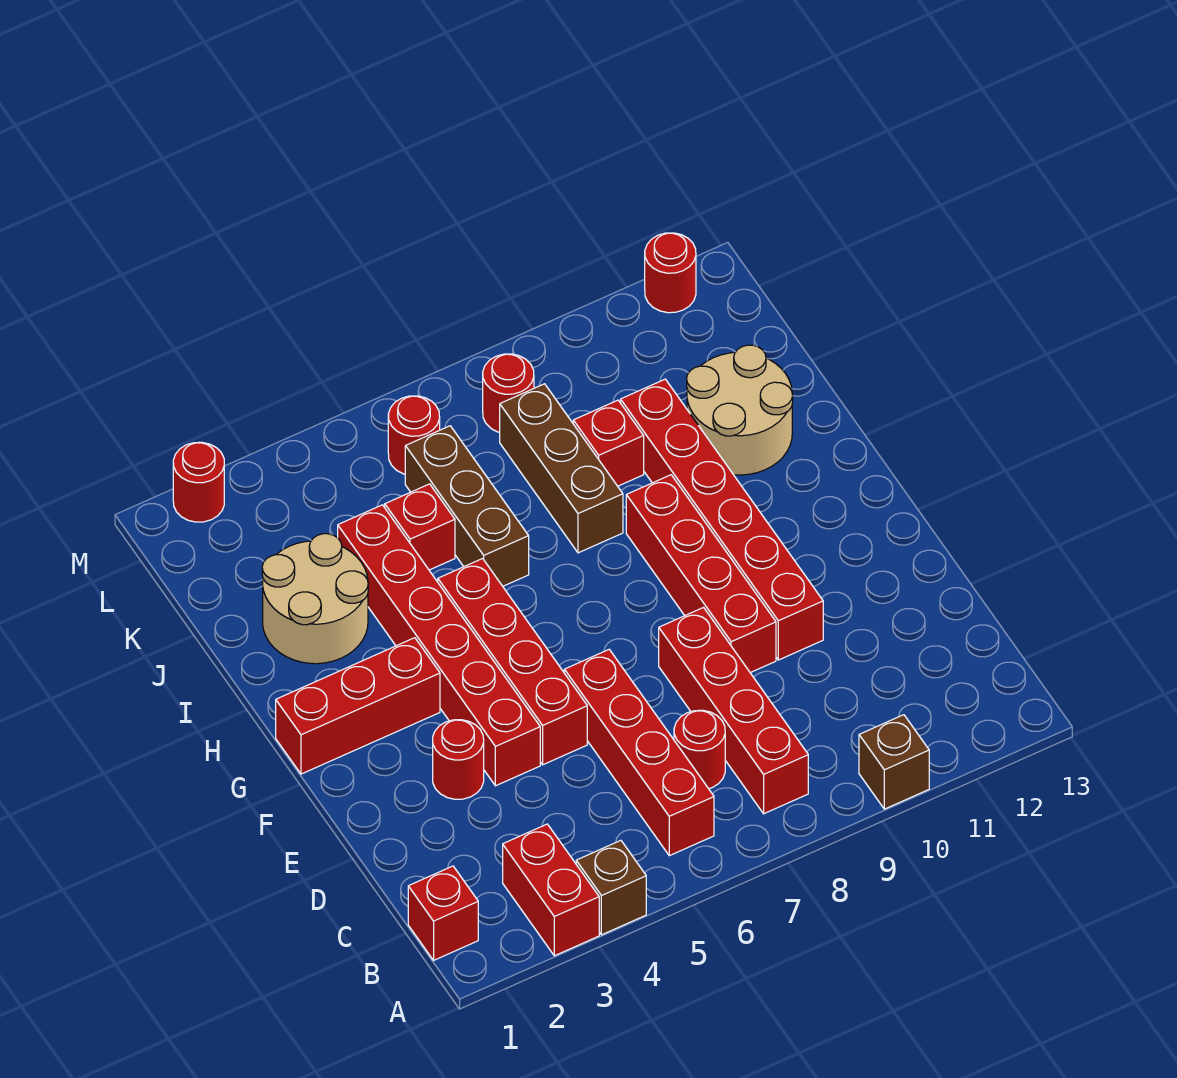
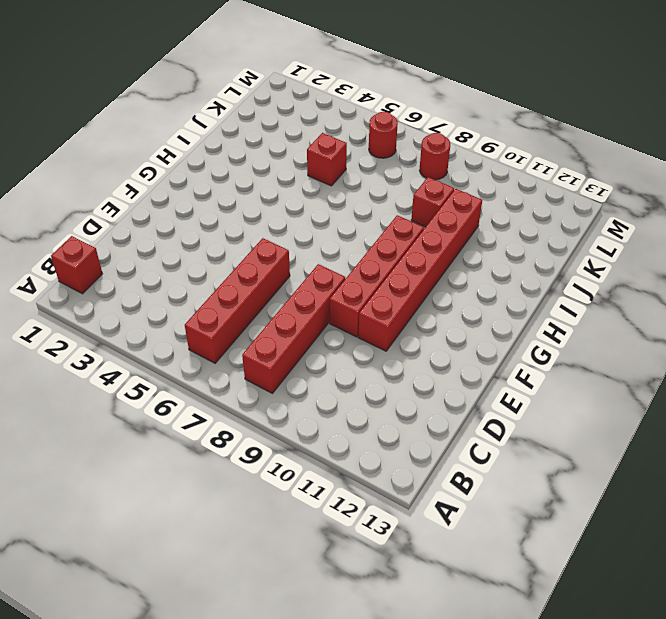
none -> red 1x2 brick [503,824,599,956]
none -> brown 1x1 brick [576,841,646,935]
none -> brown 1x1 brick [859,715,929,809]

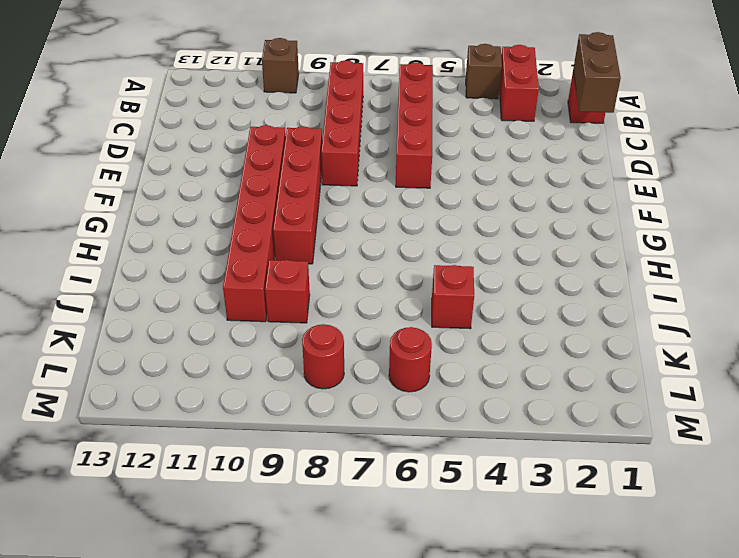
brown 1x2 brick [573,32,621,113] -> none
none -> red 1x1 round brick [674,710,725,789]
none -> red 1x1 round brick [433,720,484,799]
none -> red 1x6 brick [338,505,540,786]

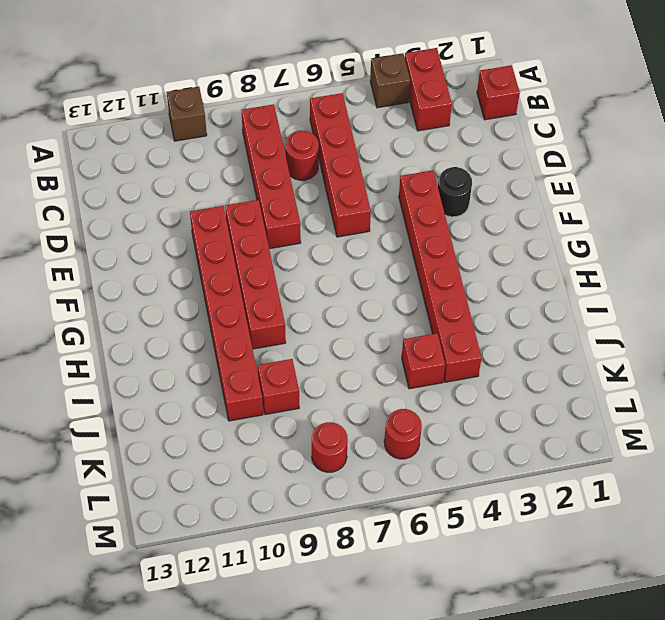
black 1x1 round brick [438,167,472,217] -> red 1x1 round brick [433,720,484,799]
none -> red 1x4 brick [438,559,587,765]
none -> red 1x3 brick [276,638,440,774]
none -> tan 2x2 round brick [262,534,368,664]

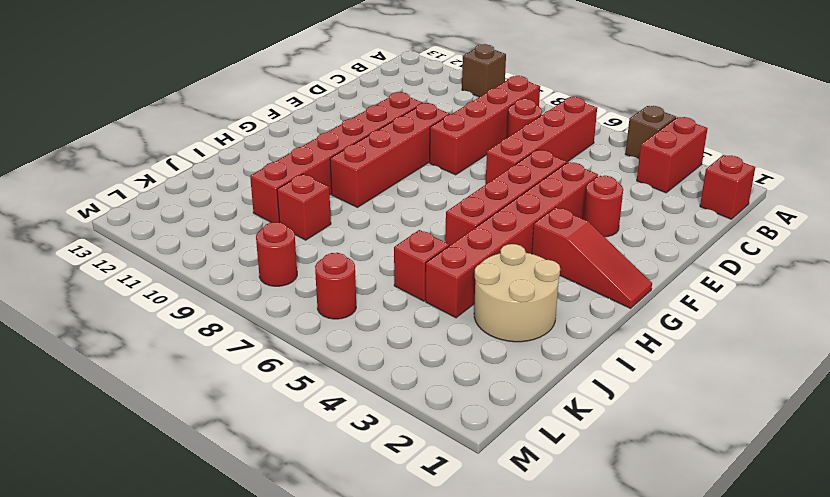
red 1x3 slope [532,207,652,308] -> red 1x3 brick [276,638,440,774]
none -> brown 1x3 brick [405,426,529,586]
none -> brown 1x3 brick [500,384,623,553]
none -> tan 2x2 round brick [687,345,793,475]

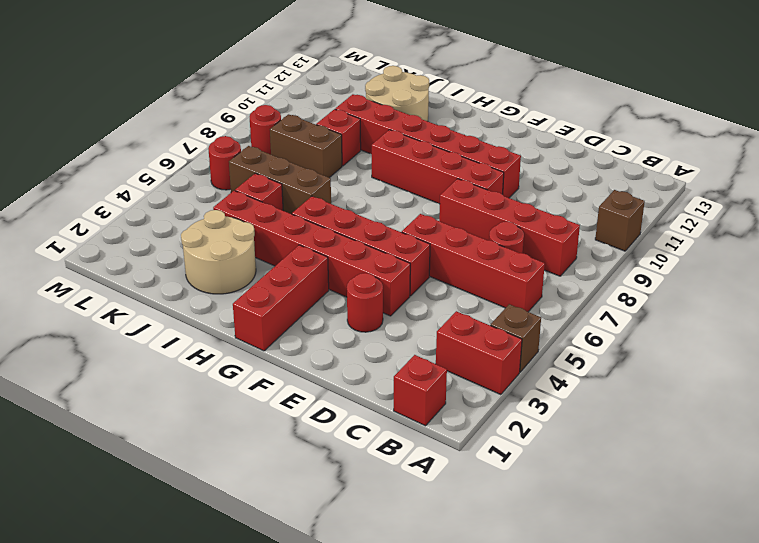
brown 1x2 brick [270,114,342,178] -> brown 1x3 brick [500,384,623,553]
none -> red 1x1 round brick [173,442,224,522]
none -> red 1x1 round brick [645,233,696,313]

